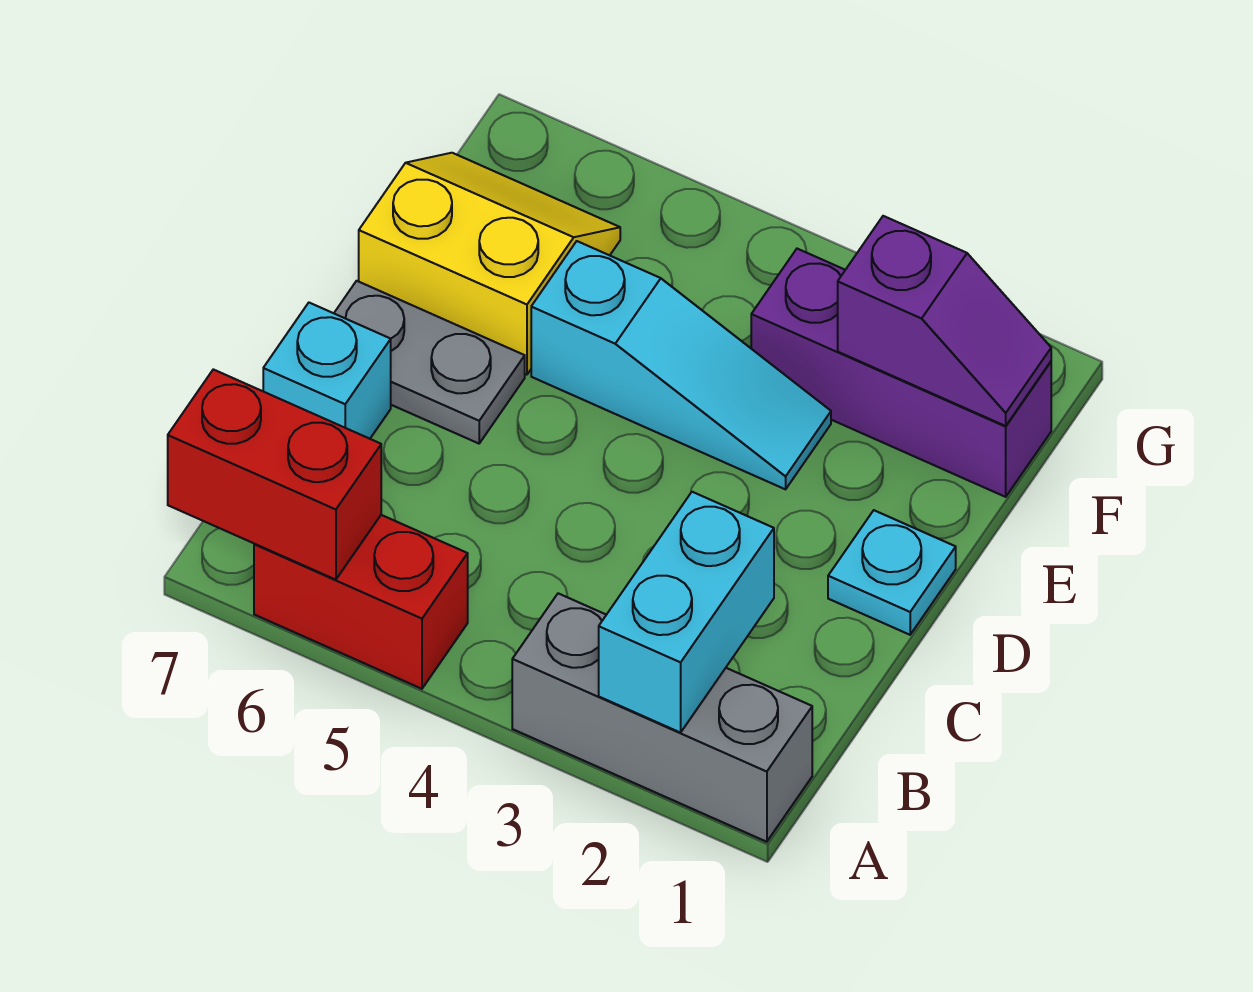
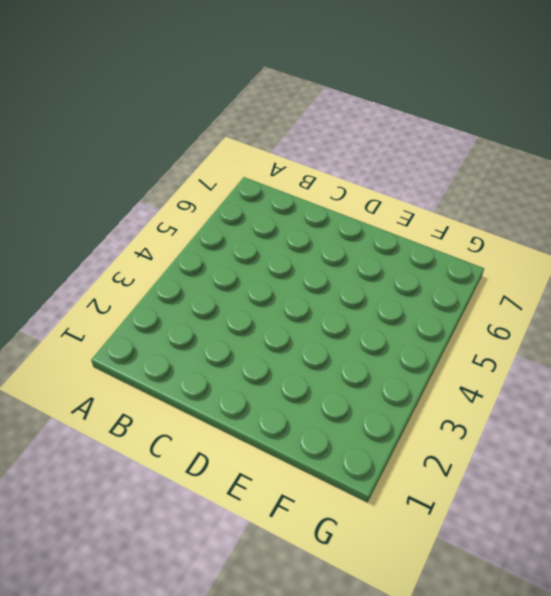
none -> grey 1x3 brick [512,593,812,842]
none -> red 1x2 brick [254,515,468,689]

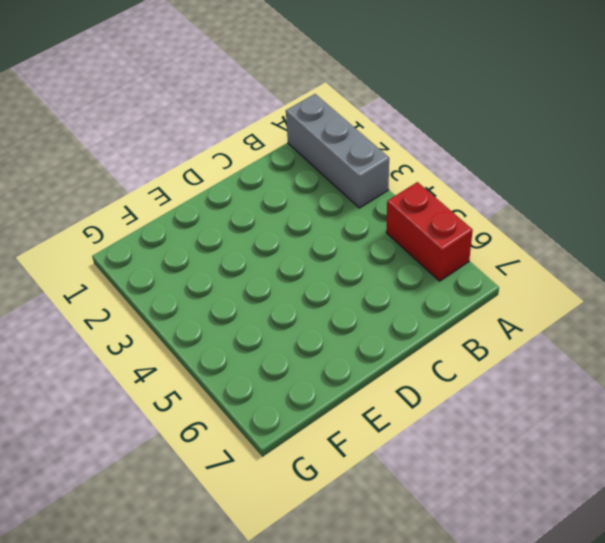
none -> cyan 1x1 brick [263,303,391,439]
none -> cyan 1x1 plate [828,510,956,635]

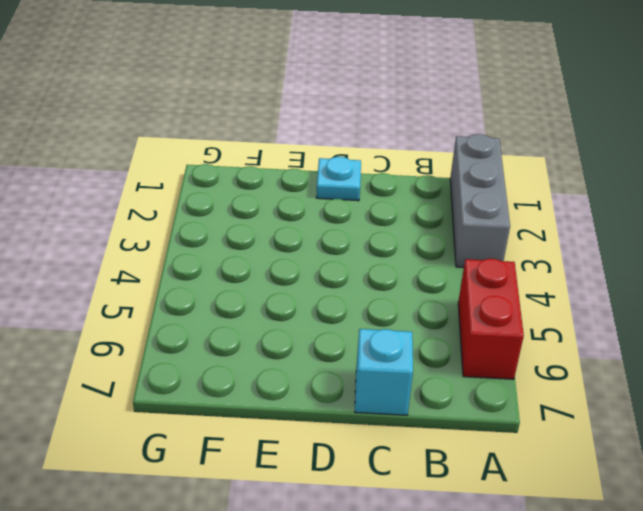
none -> grey 1x2 plate [334,281,525,444]
none -> cyan 1x3 slope [531,241,831,489]

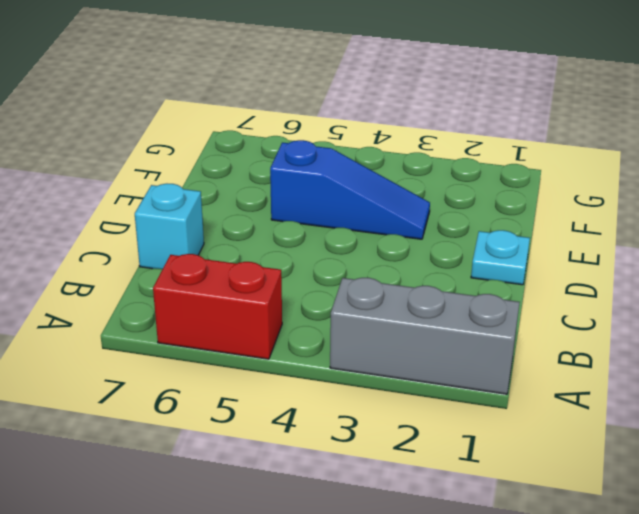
blue 1x3 slope [270,140,430,239] -> cyan 1x3 slope [531,241,831,489]
none -> grey 1x2 plate [334,281,525,444]
none -> yellow 2x2 slope [359,153,620,375]

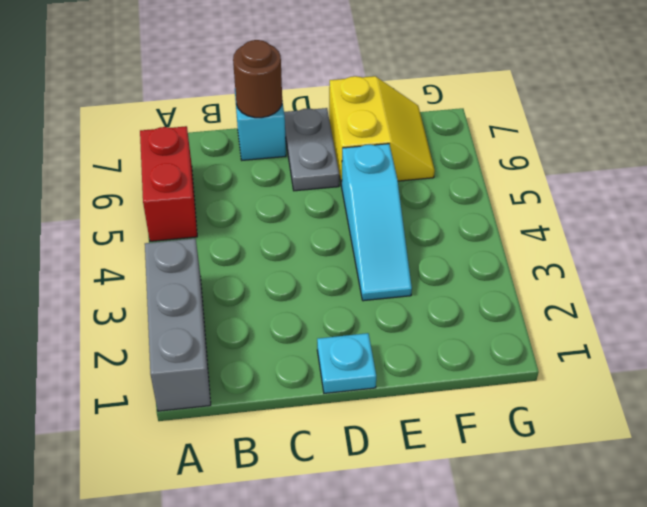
brown 1x1 round brick [233,40,282,118] -> none
none -> purple 1x3 brick [751,249,1051,497]
none -> cyan 1x2 brick [599,492,774,733]

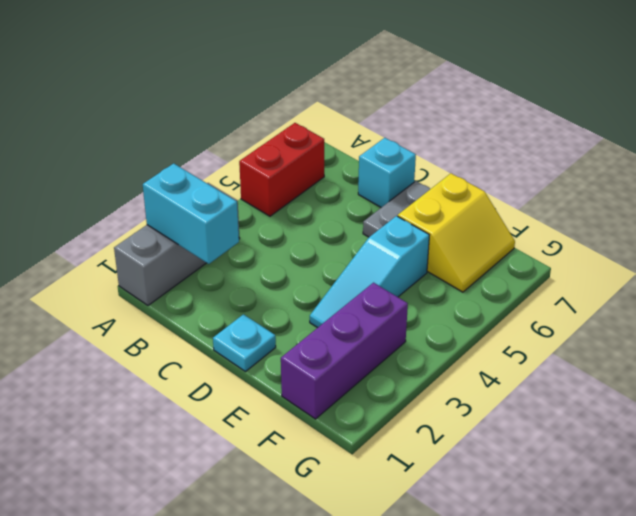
none -> red 1x2 brick [168,369,381,580]
none -> purple 1x2 slope [838,216,1051,426]

